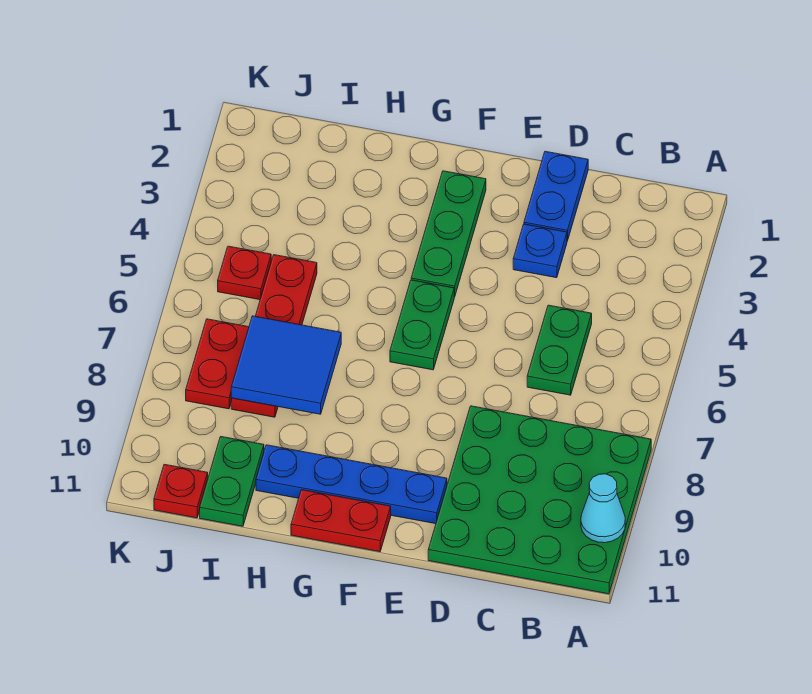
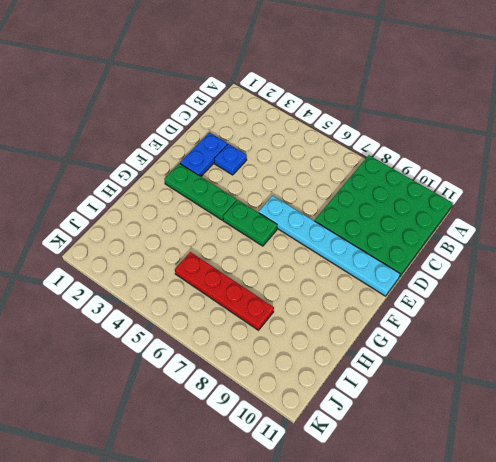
blue 1x2 plate [180,132,227,176] -> blue 1x2 plate turned to [524,151,588,241]
cyan 1x6 plate [259,196,400,296] -> blue 1x4 plate [256,445,447,524]
none -> green 1x2 plate [527,305,592,395]
none -> red 1x2 plate [291,490,391,552]
none -> green 1x2 plate [200,437,264,526]

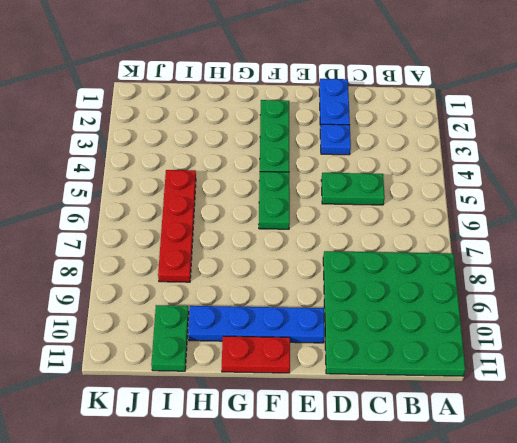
green 1x2 plate [321,173,385,205] -> green 1x2 plate turned to [527,305,592,395]
none -> red 1x1 plate [218,246,271,300]
none -> red 1x2 plate [186,319,249,409]
none -> red 1x1 plate [154,464,208,518]

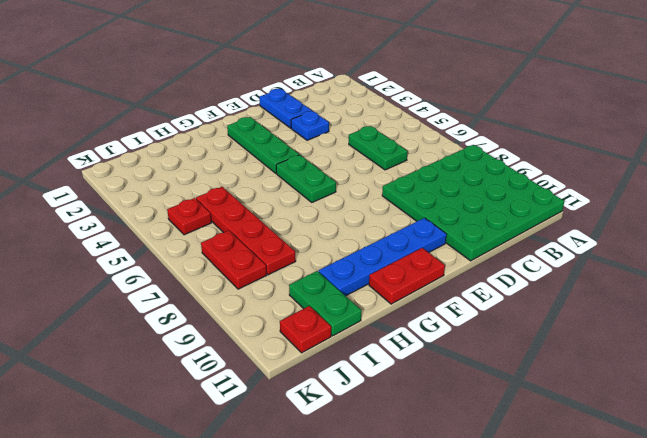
none -> cyan 1x1 cone [581,474,625,543]
none -> blue 2x2 tile [231,316,341,414]

